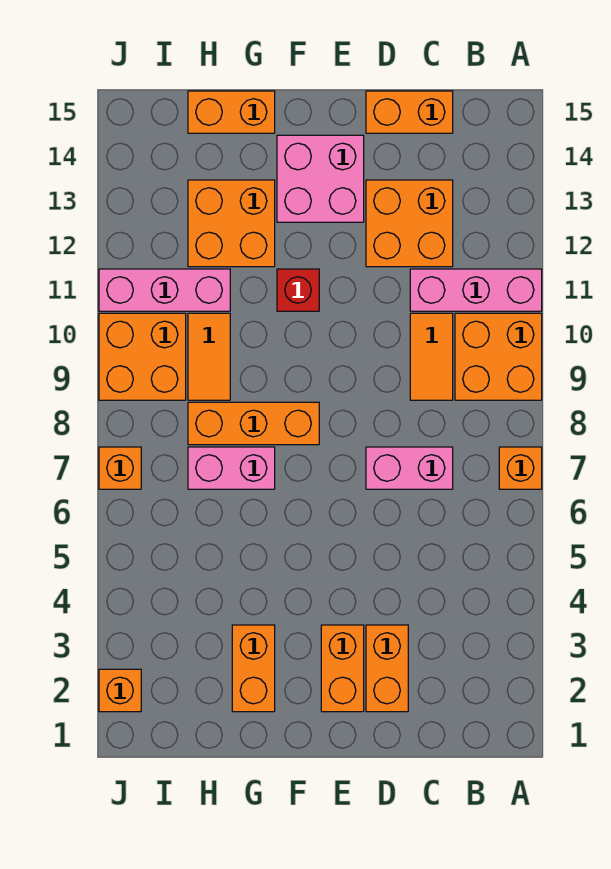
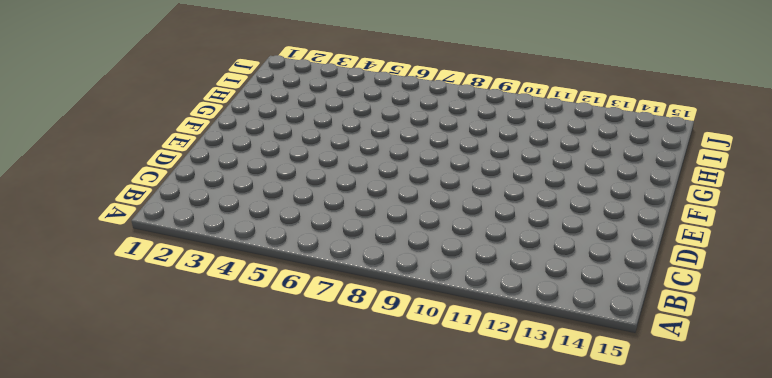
none -> orange 1x1 brick [499,447,542,489]
none -> orange 2x2 brick [455,313,542,400]
none -> pink 1x3 brick [410,269,542,311]

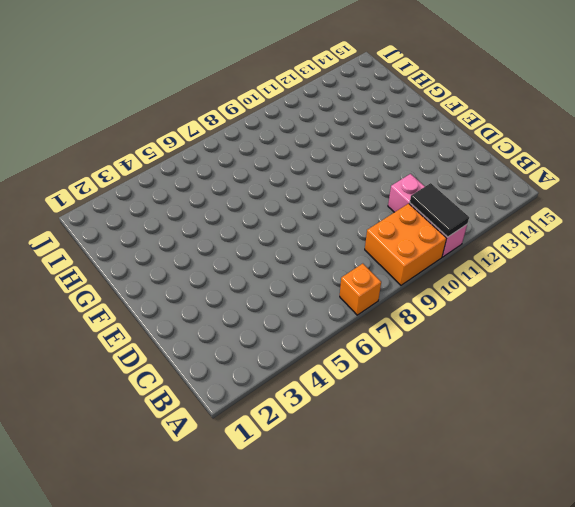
black 1x2 tile [410,183,469,237] -> none
none -> pink 1x2 brick [366,447,453,489]
none -> orange 1x2 tile [410,313,453,400]
none -> orange 2x2 brick [366,180,453,267]

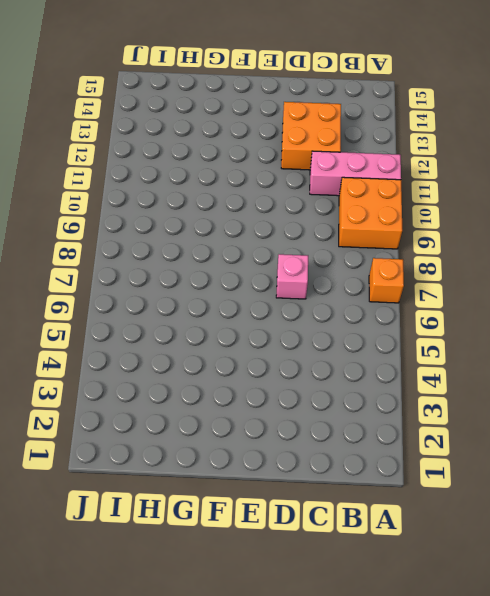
pink 1x1 brick [276,254,308,299] -> pink 1x2 brick [366,447,453,489]
none -> orange 1x2 tile [410,313,453,400]
none -> orange 1x2 brick [366,91,453,133]
none -> orange 1x2 brick [366,625,408,712]

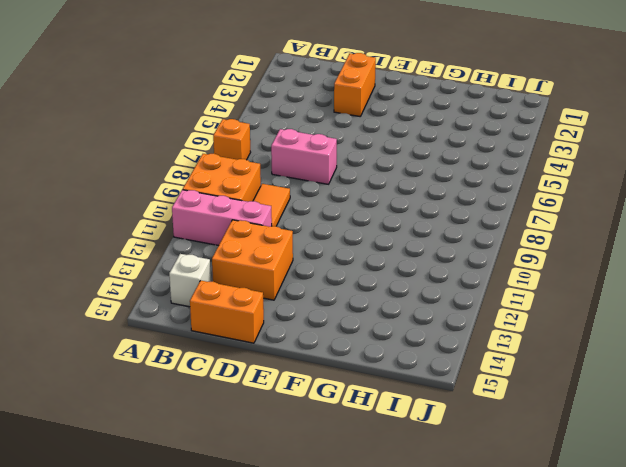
white 1x1 brick [169,254,211,307] -> none
none -> orange 1x2 brick [321,625,364,712]
none -> pink 2x2 brick [277,135,364,222]
none -> orange 1x3 brick [188,402,319,445]

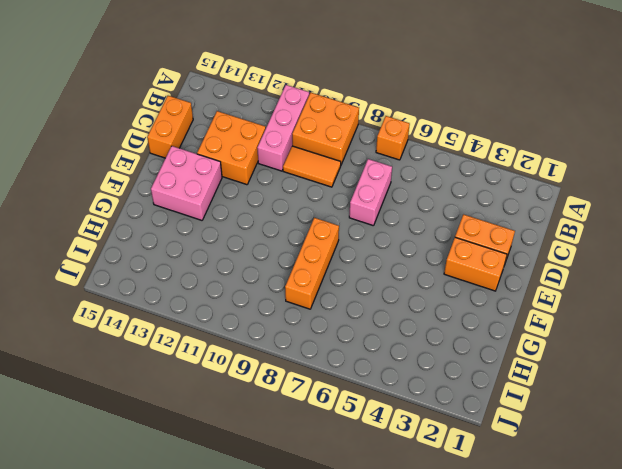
none -> red 1x1 brick [277,269,319,311]
none -> orange 1x2 brick [232,625,275,712]
none -> pink 1x2 brick [188,447,275,489]

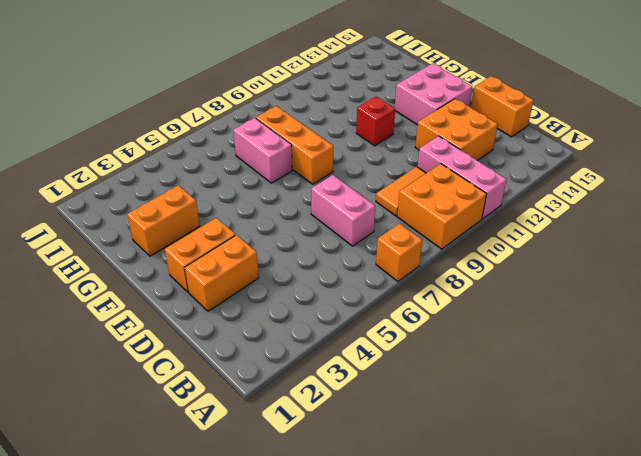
none -> orange 2x2 brick [188,180,275,267]
none -> orange 1x2 brick [188,91,275,133]
none -> orange 1x2 tile [188,313,230,400]

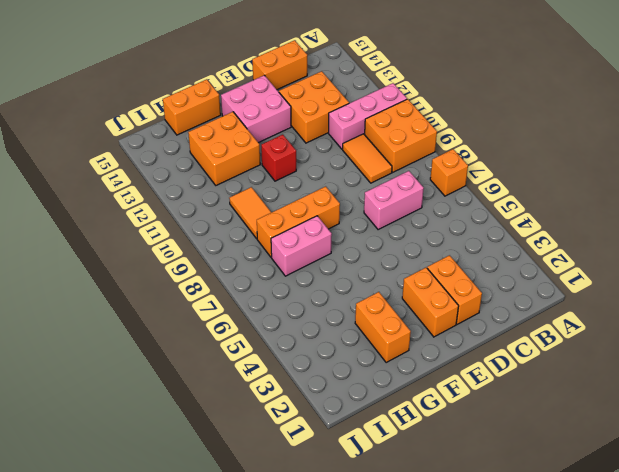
none -> pink 1x3 brick [99,269,230,311]
none -> orange 2x2 brick [99,313,186,400]
none -> orange 1x1 brick [99,669,141,712]

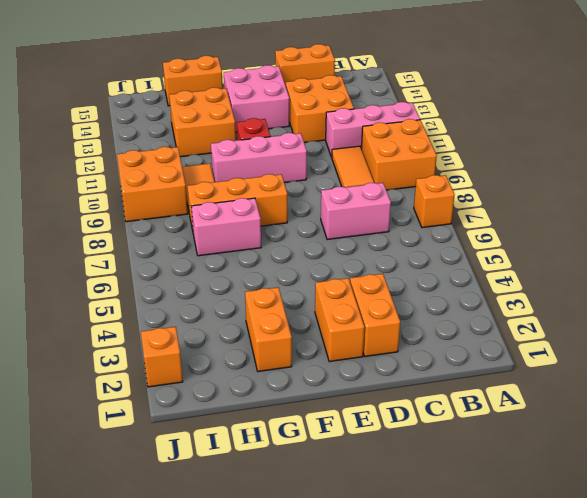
pink 1x3 brick [211,133,307,183] -> pink 1x3 brick moved to [99,269,230,311]
none -> orange 1x1 brick [99,447,141,489]

